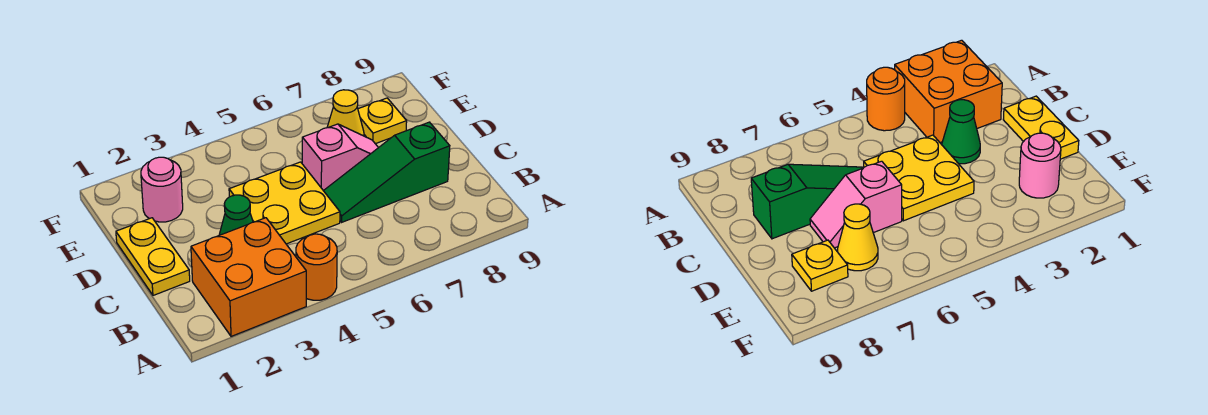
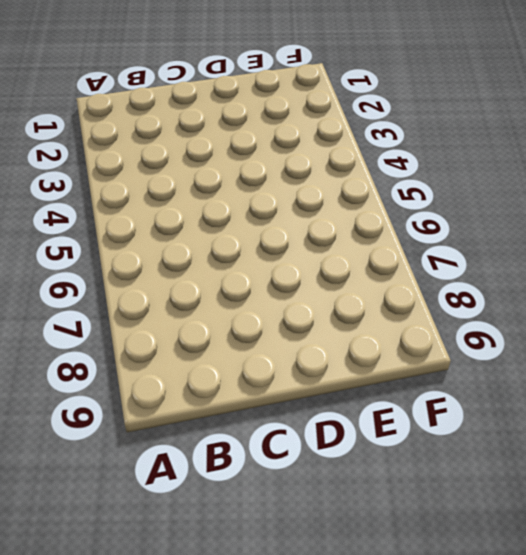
none -> orange 2x2 brick [191,218,306,336]
none -> orange 1x1 round brick [296,234,337,300]

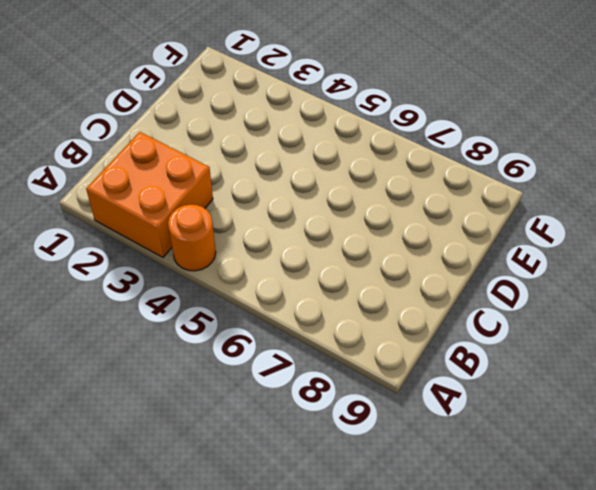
none -> yellow 1x2 plate [116,218,190,295]
none -> green 1x1 cone [219,195,253,235]

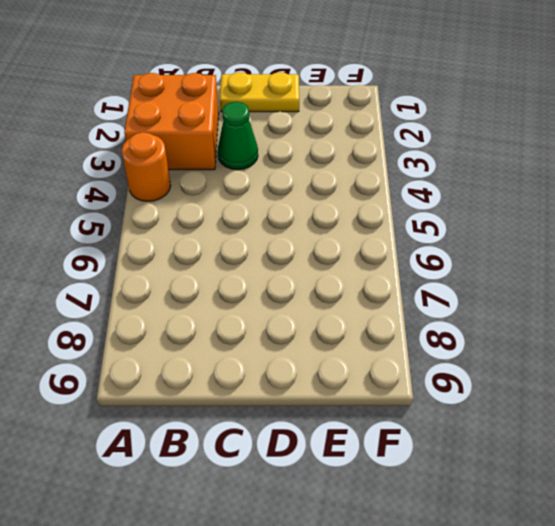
none -> yellow 2x2 plate [229,162,340,244]
none -> green 1x3 slope [324,122,450,222]

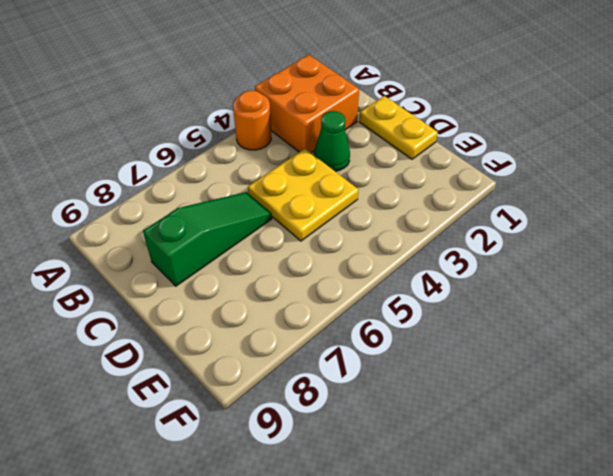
none -> pink 1x2 slope [302,124,378,191]
none -> pink 1x1 round brick [141,157,183,222]

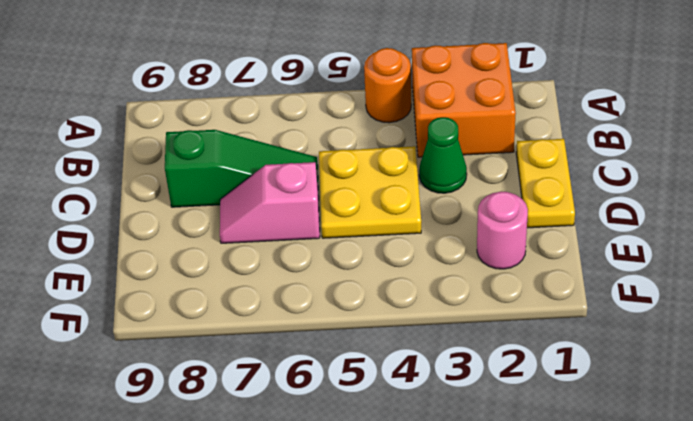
none -> yellow 1x1 cone [327,90,364,136]
none -> yellow 1x1 plate [358,98,407,144]

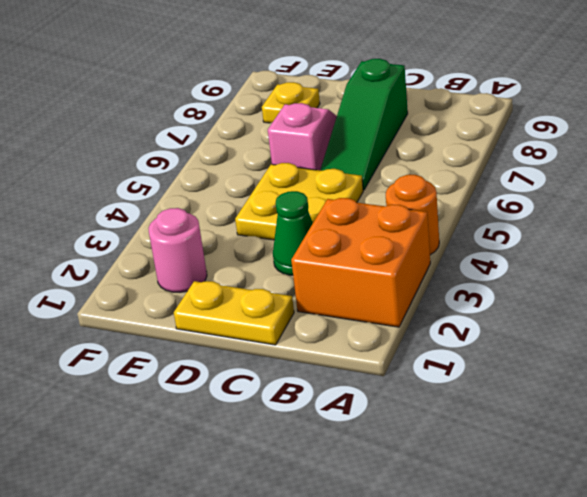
none -> yellow 1x1 cone [327,90,364,136]

